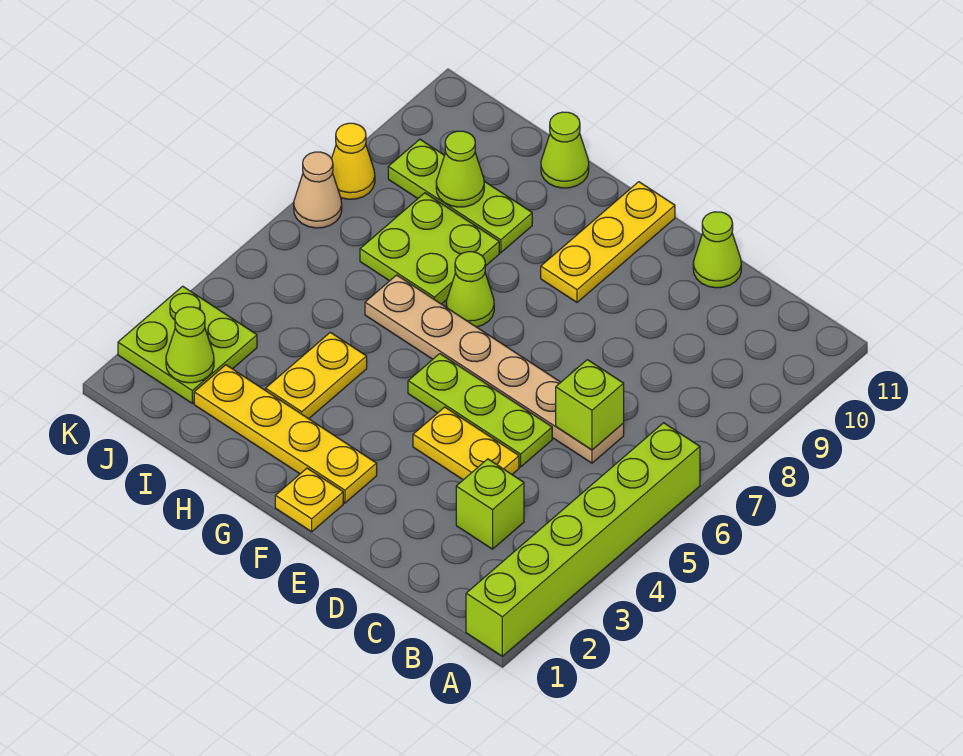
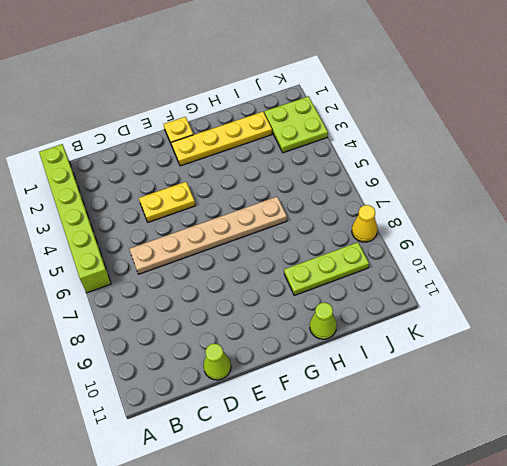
none -> lime 1x1 brick [456,459,524,549]
none -> lime 1x3 plate [408,354,552,467]
none -> yellow 1x3 plate [541,182,675,302]

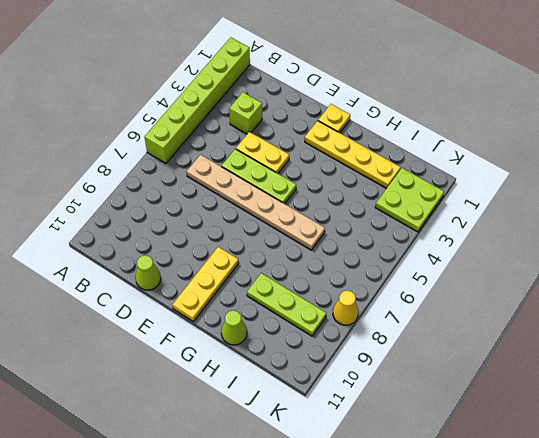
none -> lime 1x1 cone [446,252,494,327]
none -> yellow 1x2 plate [266,332,367,419]
none -> lime 2x2 plate [360,193,499,304]

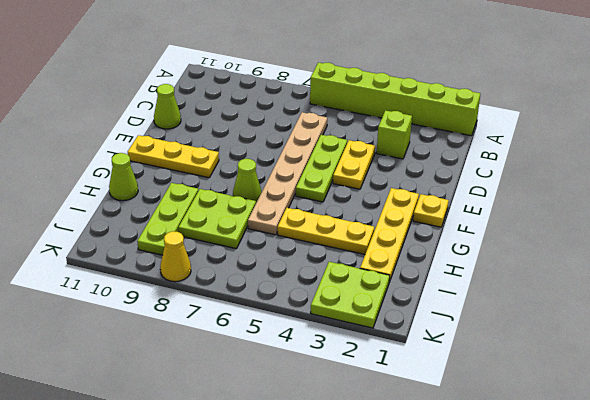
yellow 1x3 plate [278,208,374,254] -> yellow 1x2 plate [266,332,367,419]
none -> tan 1x1 cone [294,152,342,228]
none -> lime 1x1 brick [556,360,624,450]
none -> lime 1x1 cone [436,131,484,207]

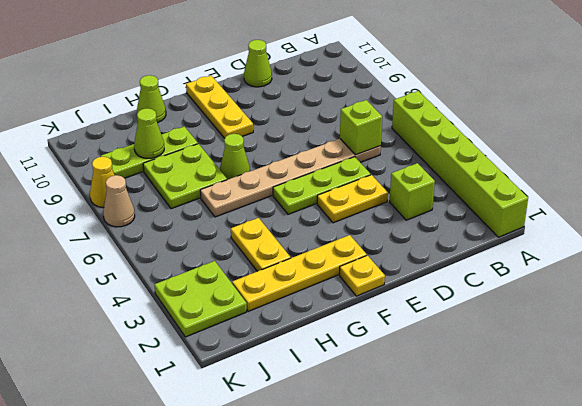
none -> lime 1x1 cone [166,307,214,383]

